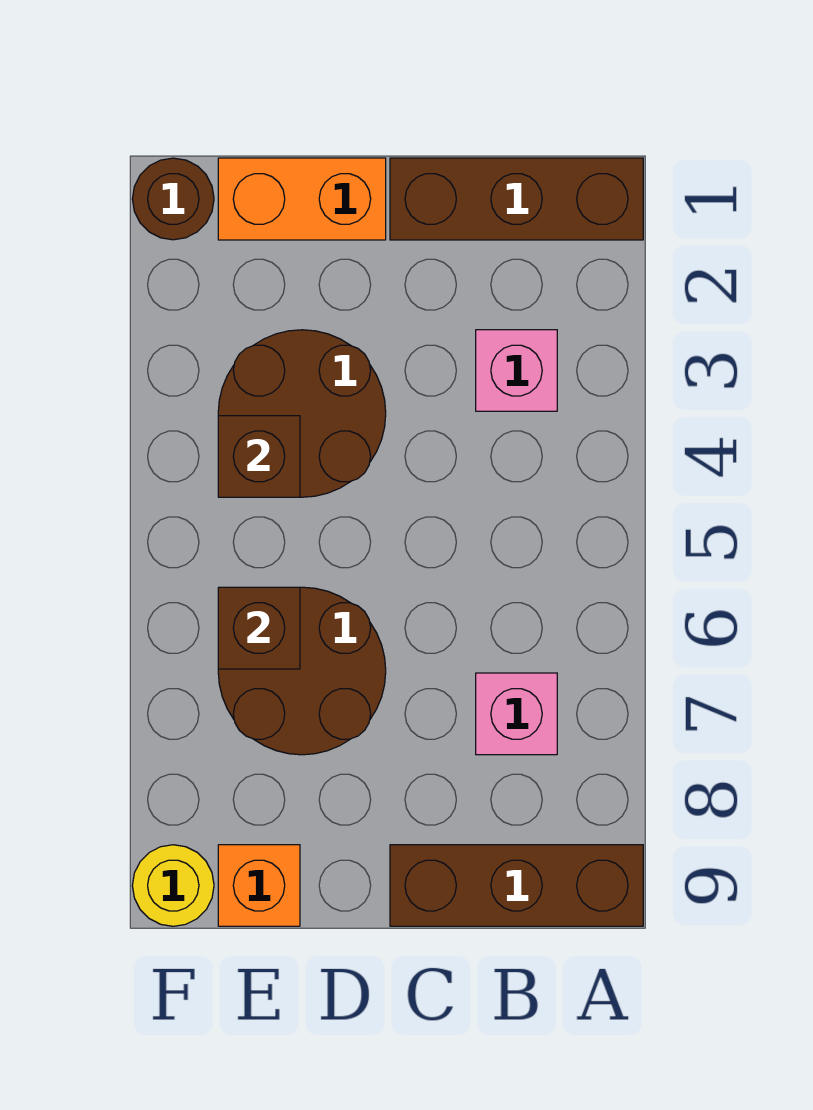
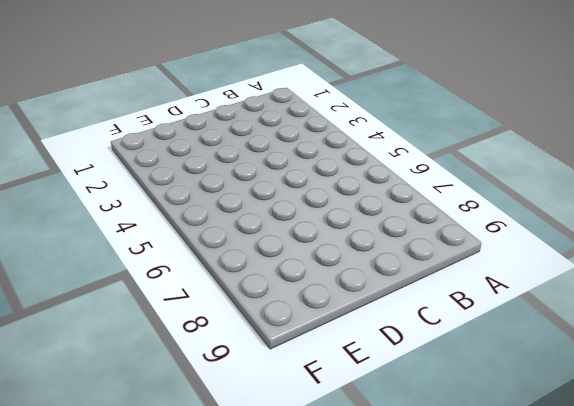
none -> brown 1x3 brick [390,158,643,240]
none -> brown 1x3 brick [390,845,643,926]
none -> pink 1x1 brick [476,330,557,411]

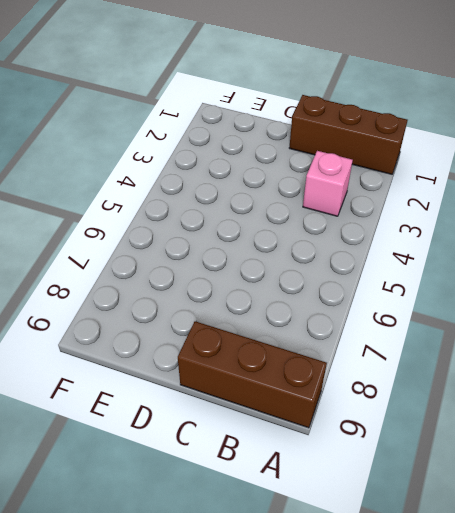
none -> pink 1x1 brick [476,673,557,755]
none -> orange 1x2 brick [218,158,386,240]
none -> brown 2x2 round brick [218,330,386,497]

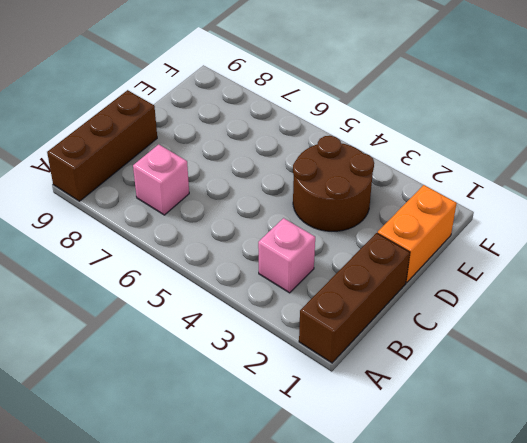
none -> brown 2x2 round brick [218,587,386,755]
none -> orange 1x1 brick [218,845,300,926]
none -> brown 1x1 round brick [132,158,214,240]

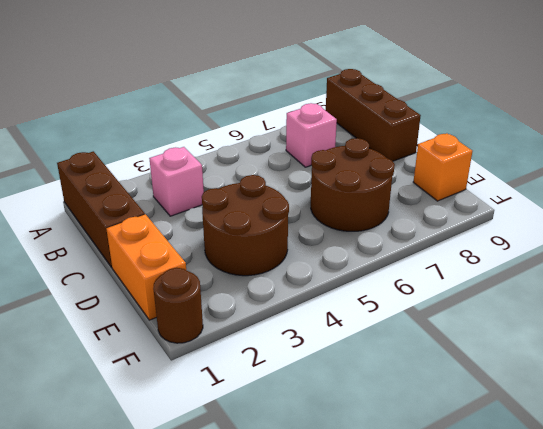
none -> yellow 1x1 round brick [132,845,214,926]
none -> brown 1x1 brick [218,416,300,497]
none -> brown 1x1 brick [218,587,300,669]

